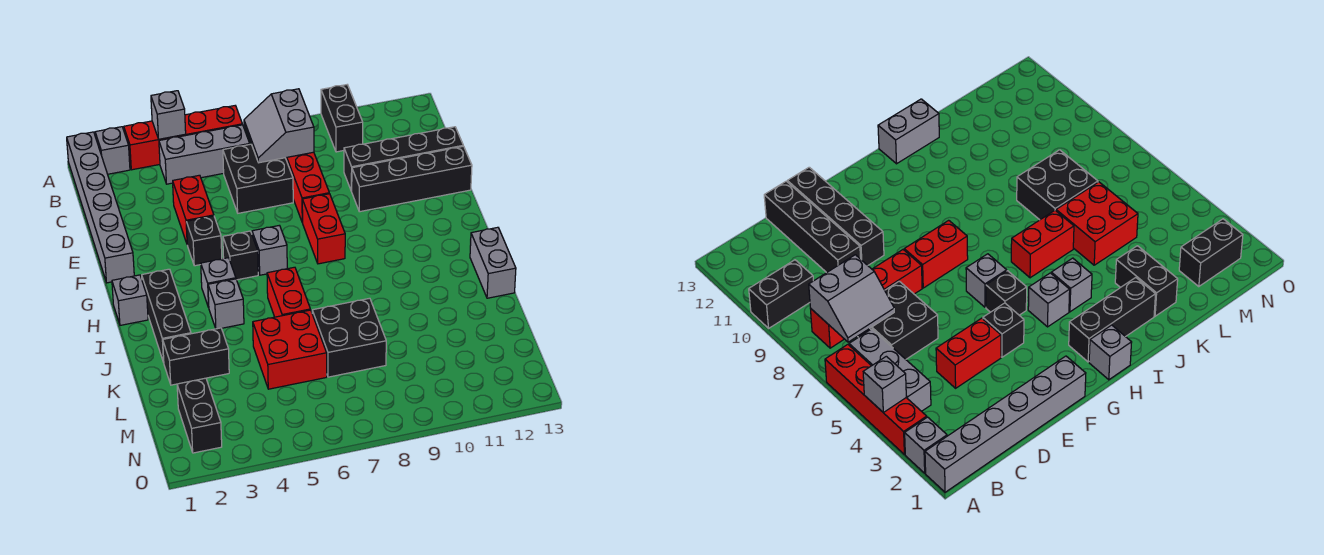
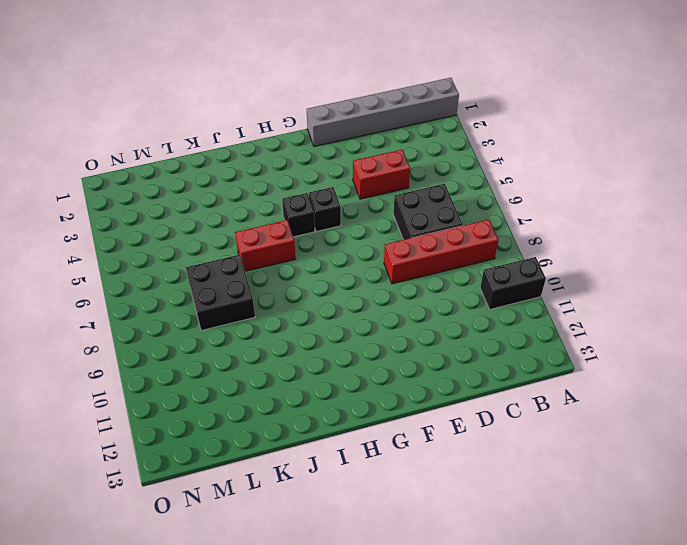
black 1x1 brick [282,193,315,237] -> black 1x1 brick moved to [186,216,222,266]
none -> grey 1x1 brick [95,127,130,174]
none -> red 1x4 brick [124,106,242,170]
none -> grey 1x3 brick [159,125,250,184]

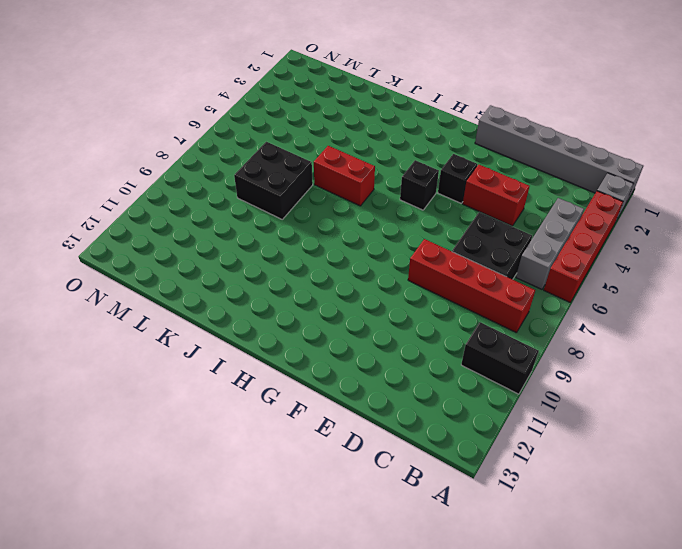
none -> black 1x4 brick [344,127,463,191]
none -> black 1x4 brick [352,146,472,212]
none -> red 1x2 brick [302,194,345,264]

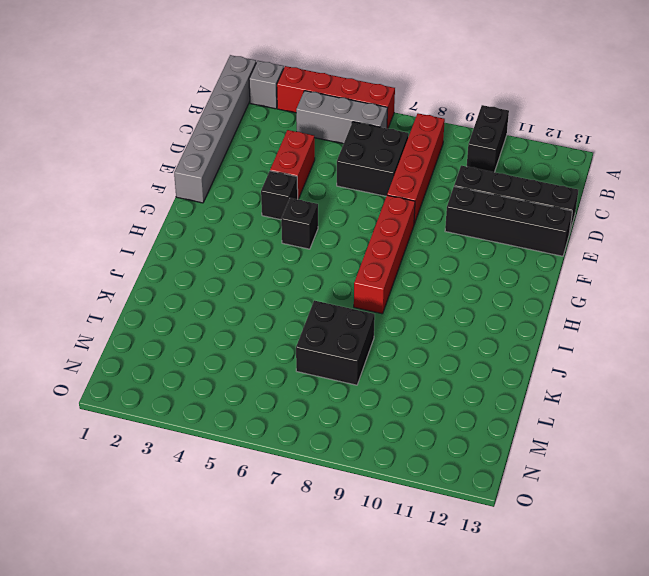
red 1x4 brick [354,195,415,314] -> red 1x2 brick [302,194,345,264]
none -> grey 1x1 brick [252,225,287,275]
none -> grey 1x1 brick [112,275,148,325]
none -> black 1x3 brick [142,269,191,362]

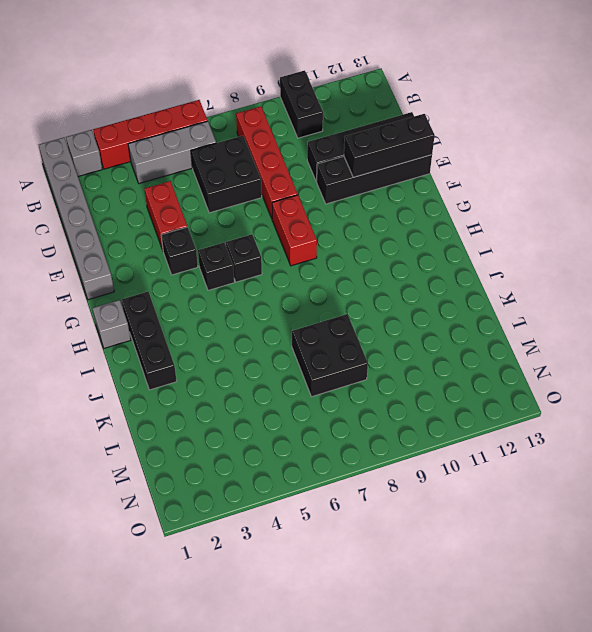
black 1x3 brick [344,114,435,177] -> none
black 1x1 brick [226,234,262,282] -> grey 1x1 brick [252,225,287,275]
none -> grey 1x1 brick [201,258,236,307]
none -> grey 1x1 brick [208,279,244,329]
none -> red 1x2 brick [267,267,310,317]

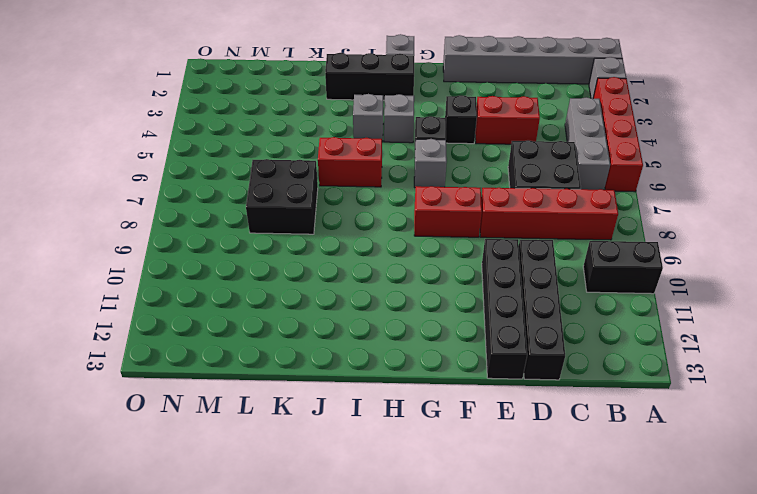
none -> grey 1x2 brick [470,227,516,298]
none -> black 1x2 brick [163,328,229,385]
none -> red 2x2 brick [253,310,327,389]

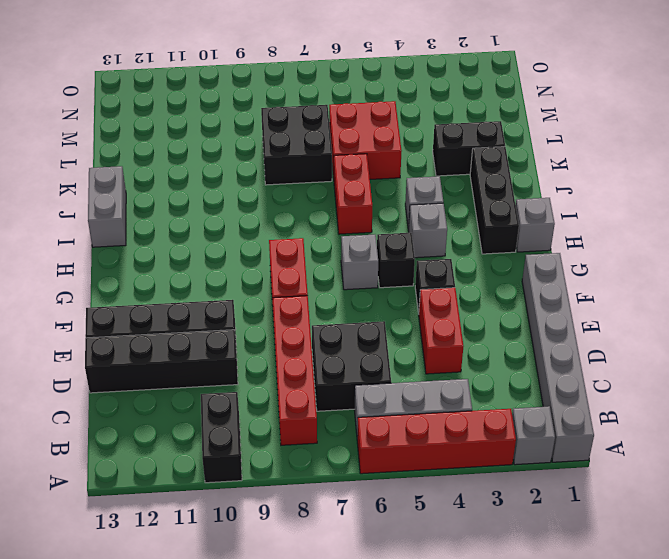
none -> black 1x2 brick [177,378,222,453]
none -> grey 1x1 brick [151,91,186,139]
none -> grey 2x2 slope [244,89,314,163]

